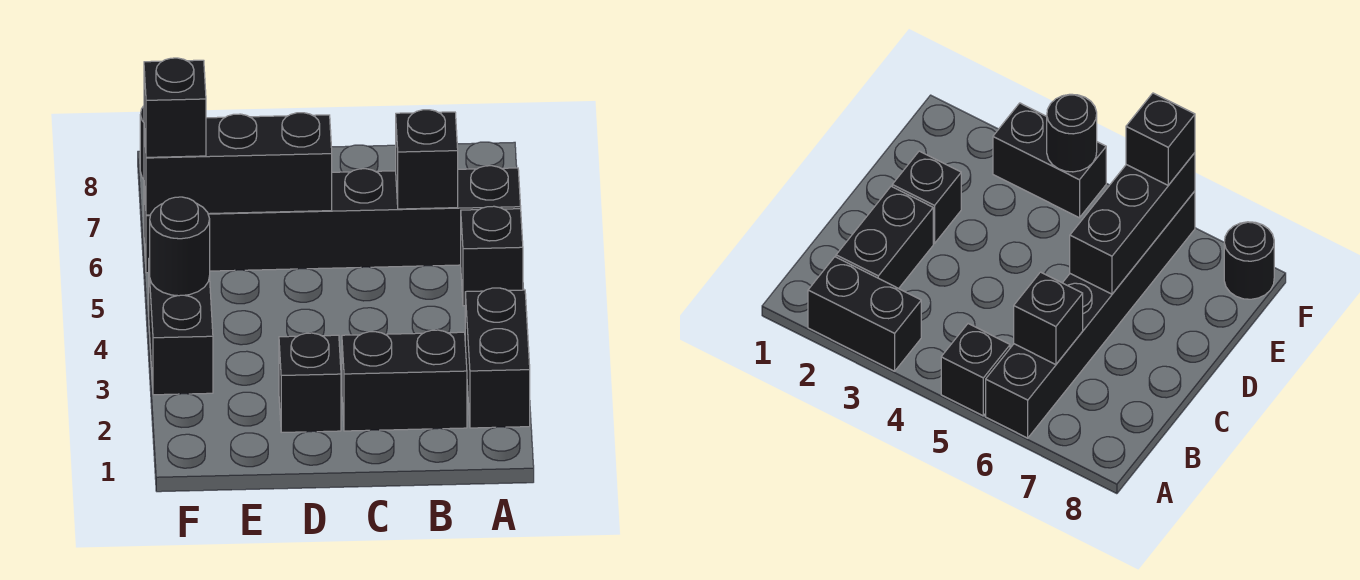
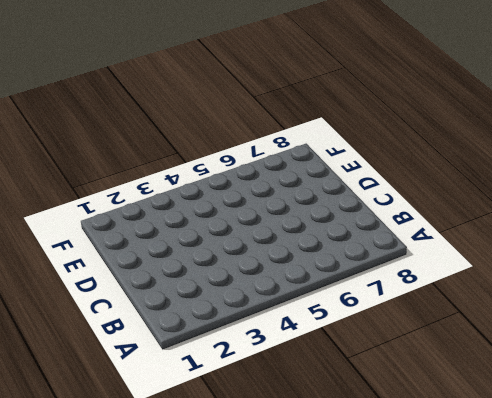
none -> black 1x2 brick [465,288,530,428]
none -> black 1x1 brick [461,206,523,306]

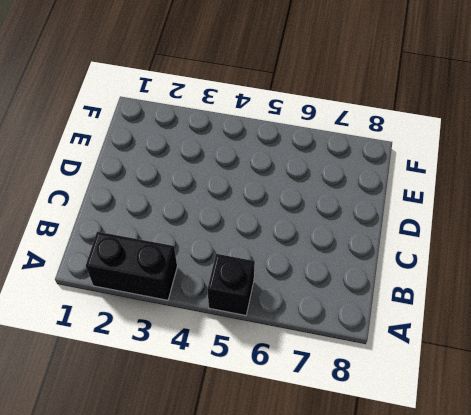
none -> black 1x6 brick [144,166,521,273]
none -> black 1x2 brick [342,330,467,431]

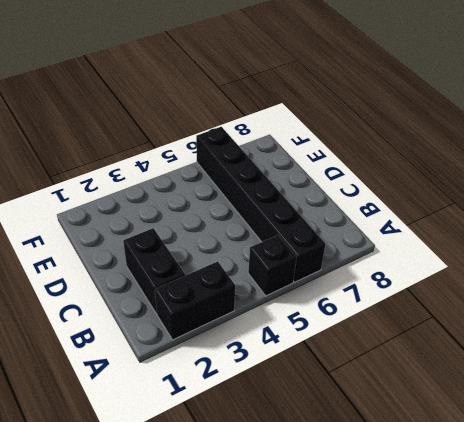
none -> black 1x1 brick [279,333,341,432]
none -> black 1x2 brick [149,258,213,395]

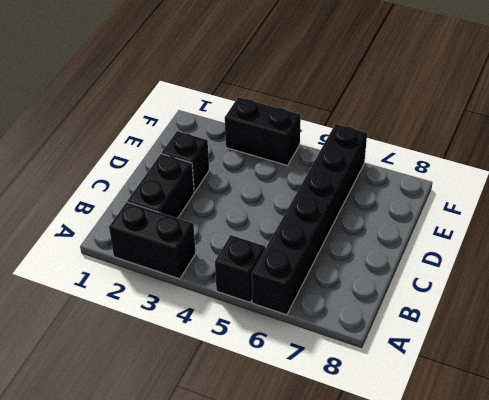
none -> black 1x1 round brick [1224,222,1274,299]
none -> black 1x1 brick [396,110,458,209]

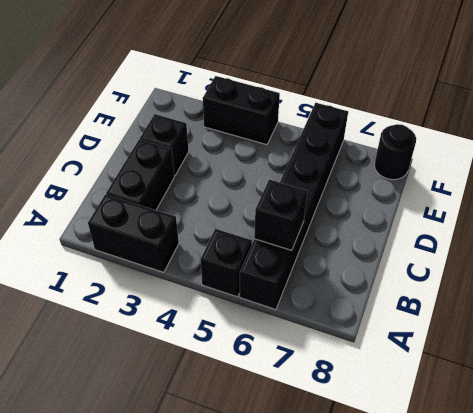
none -> black 1x3 brick [144,113,332,215]
none -> black 1x1 round brick [150,197,210,296]

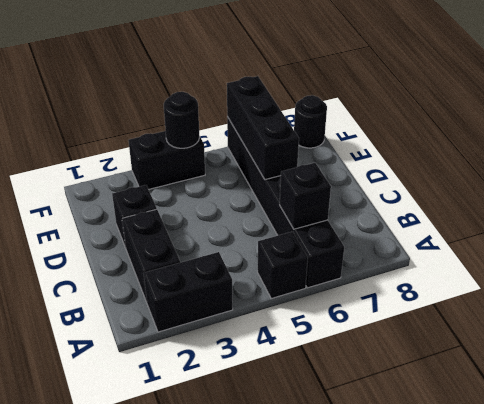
none -> black 1x1 brick [144,58,206,157]

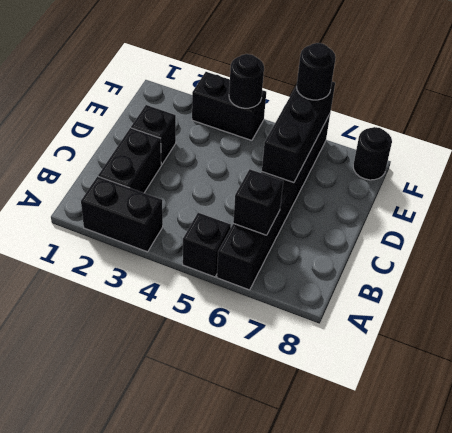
black 1x1 round brick [297,43,336,100] -> black 1x1 brick [144,58,206,157]

